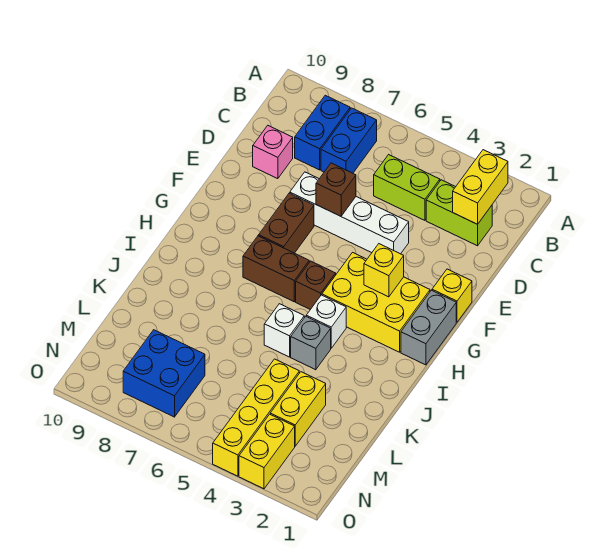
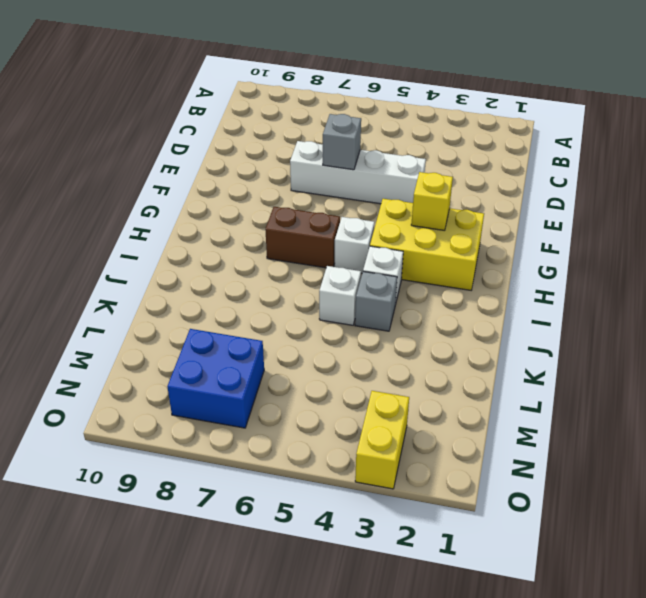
grey 1x1 brick [323,114,361,170] -> brown 1x1 brick [316,163,356,216]
white 1x1 brick [335,217,375,273] -> brown 1x1 brick [296,261,336,310]
none -> blue 1x2 brick [321,108,377,173]
none -> blue 1x2 brick [295,95,350,170]
none -> lime 1x2 brick [426,180,492,246]

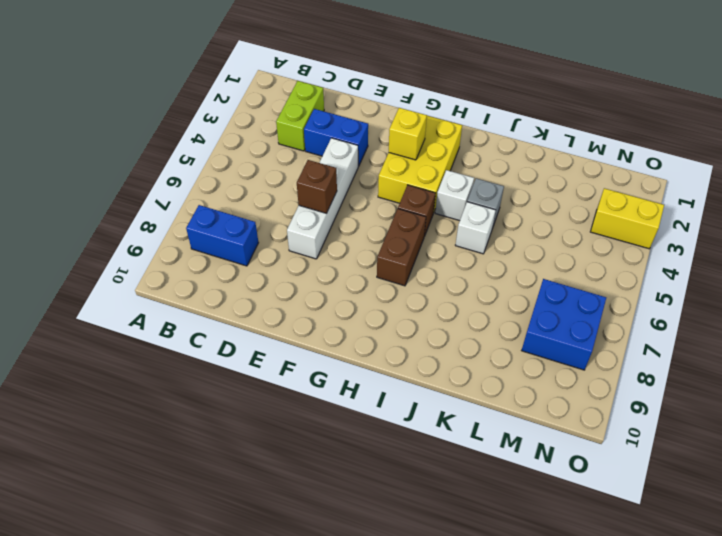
blue 1x2 brick [304,109,368,166] -> blue 1x2 brick moved to [321,108,377,173]
none -> lime 1x2 brick [374,155,440,220]
none -> pink 1x1 brick [253,126,293,179]
none -> yellow 1x1 brick [432,269,472,322]

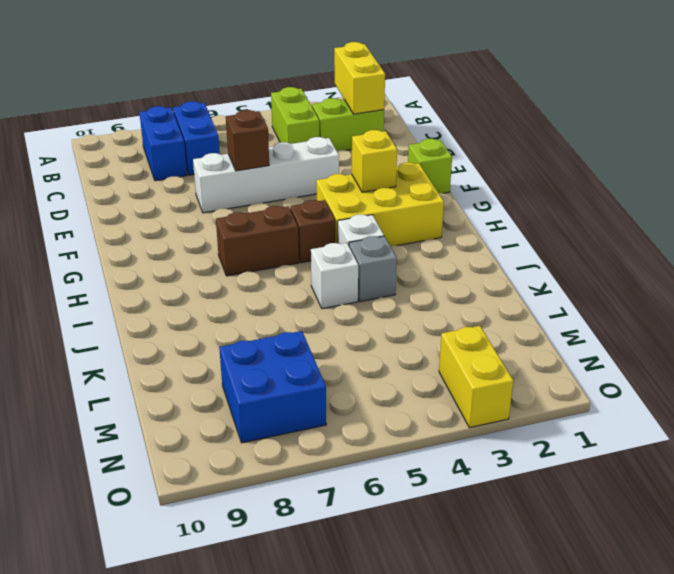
lime 1x2 brick [271,87,319,144] -> lime 1x2 brick turned to [374,155,440,220]
lime 1x1 brick [408,139,452,193] -> yellow 1x1 brick [432,269,472,322]
none -> pink 1x1 brick [253,126,293,179]
none -> brown 1x2 brick [259,193,314,253]
none -> grey 1x2 brick [401,290,456,365]

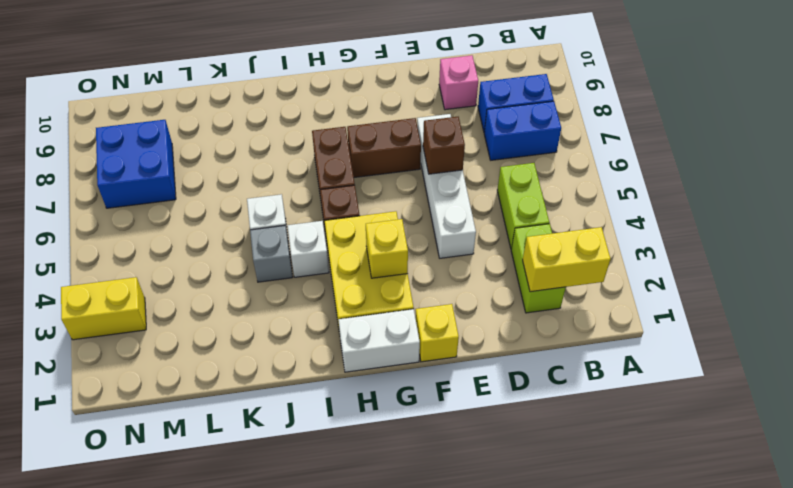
white 1x2 brick [338,309,420,372] -> grey 1x2 brick [401,290,456,365]
none -> yellow 1x2 brick [270,372,326,446]
none -> yellow 1x4 brick [213,359,299,476]

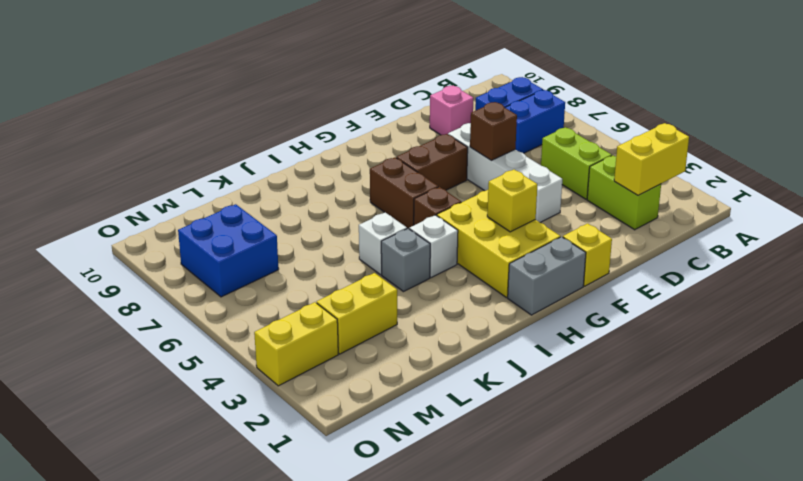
none -> yellow 1x4 brick [213,359,299,476]

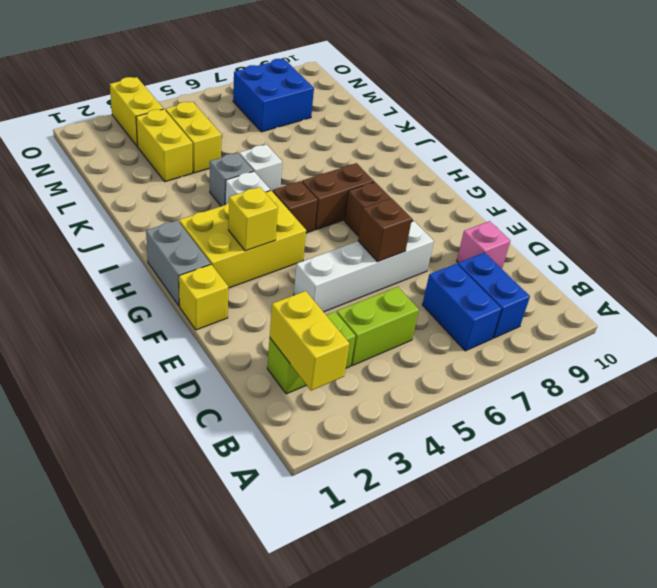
yellow 1x2 brick [165,102,221,173] -> yellow 1x4 brick [213,359,299,476]

